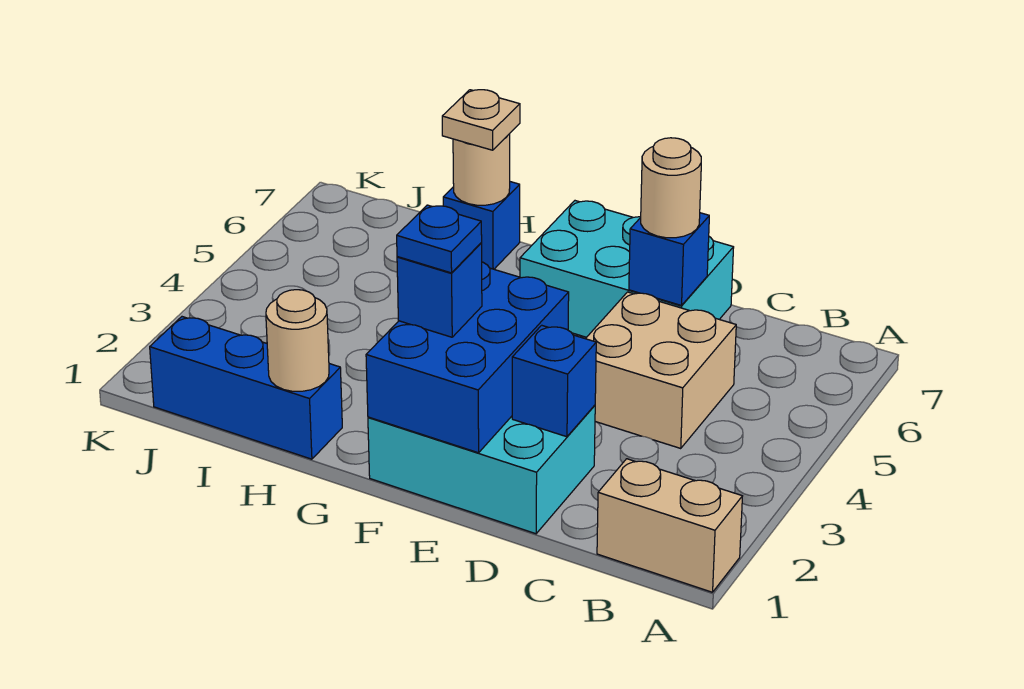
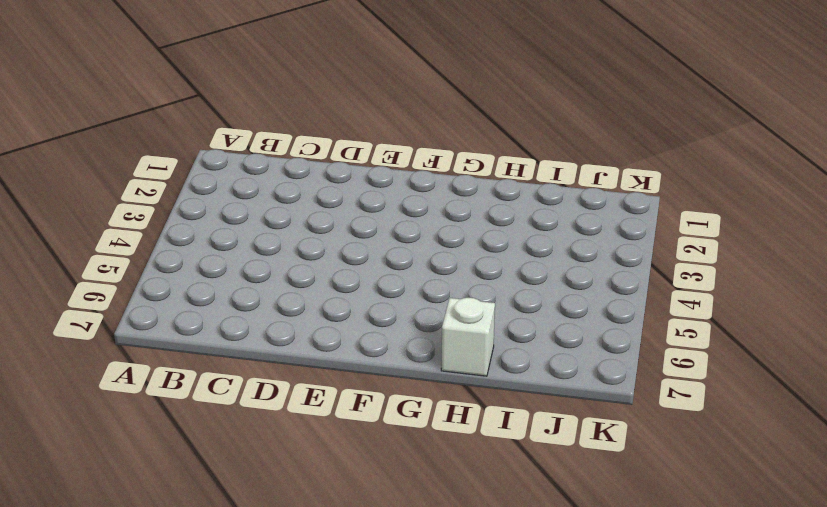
white 1x1 brick [441,297,495,376] -> blue 1x1 brick [443,182,520,269]
none -> tan 1x2 brick [597,459,742,592]
none -> tan 2x2 brick [586,292,736,448]
none -> cyan 2x3 brick [368,405,595,534]

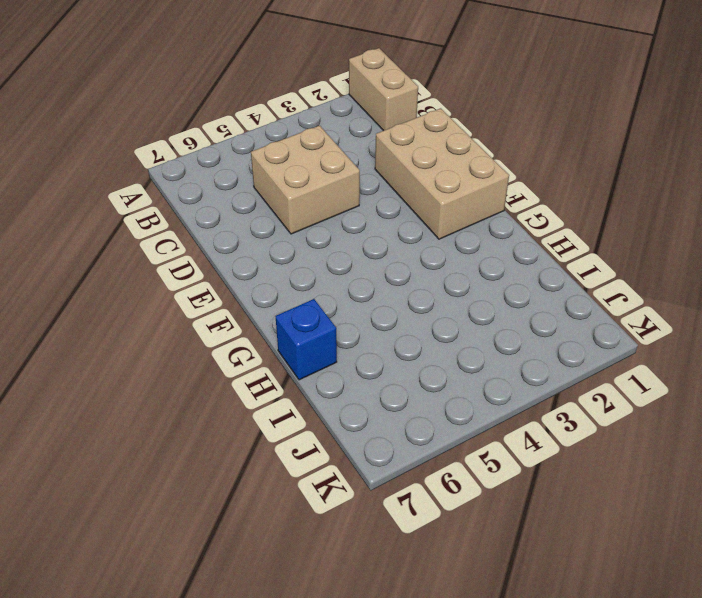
tan 2x3 brick [375,108,509,239] -> cyan 2x3 brick [368,405,595,534]
none -> cyan 2x3 brick [520,201,734,337]
none -> blue 1x3 brick [150,317,342,459]
none -> blue 1x1 brick [512,325,596,437]

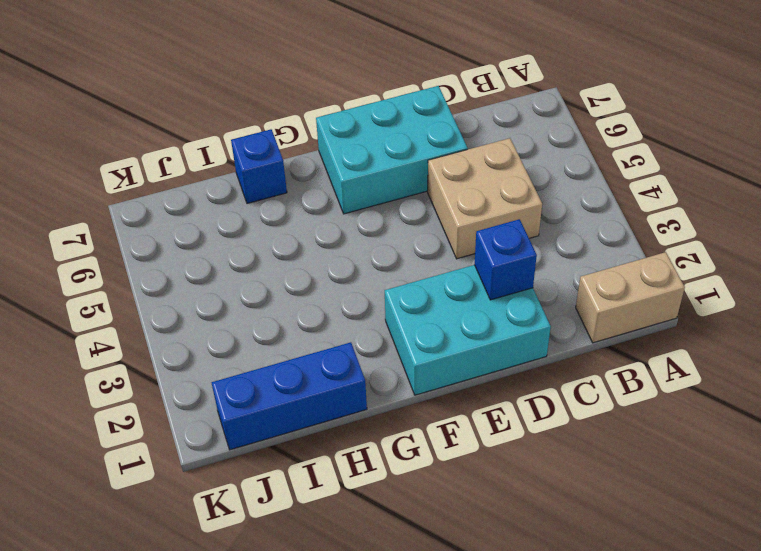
none -> blue 1x1 brick [629,213,709,306]
none -> blue 2x3 brick [366,262,569,453]
none -> tan 1x1 round brick [266,290,329,391]

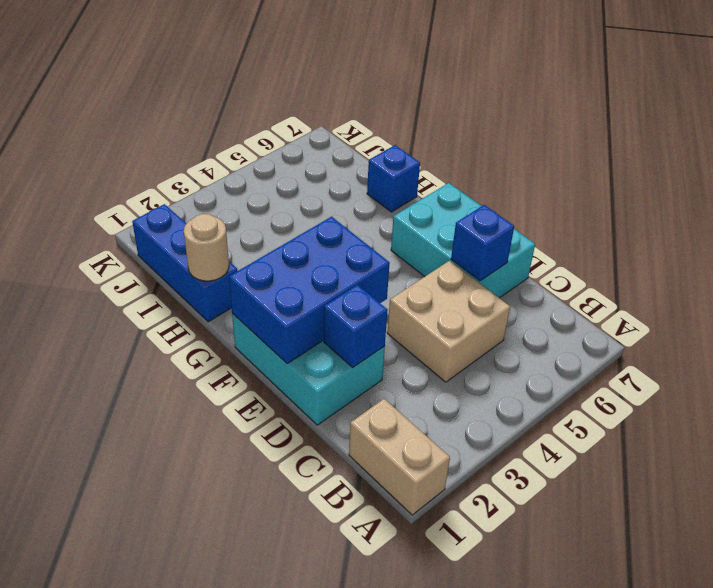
none -> tan 1x1 round brick [453,134,510,205]
none -> tan 1x1 round brick [641,138,701,238]
none -> blue 1x1 brick [397,243,482,337]

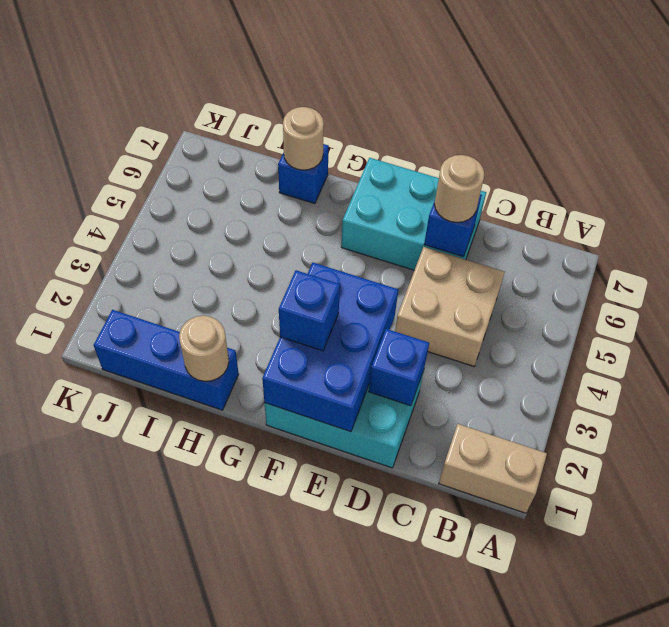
none -> tan 1x1 plate [442,90,520,150]
none -> blue 1x1 plate [397,205,482,273]

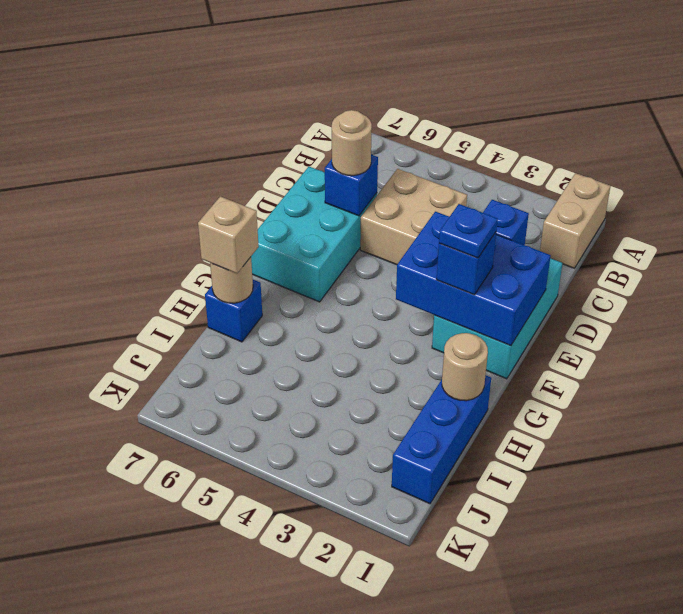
tan 1x1 brick [198,196,259,274] -> tan 1x1 plate [442,90,520,150]

